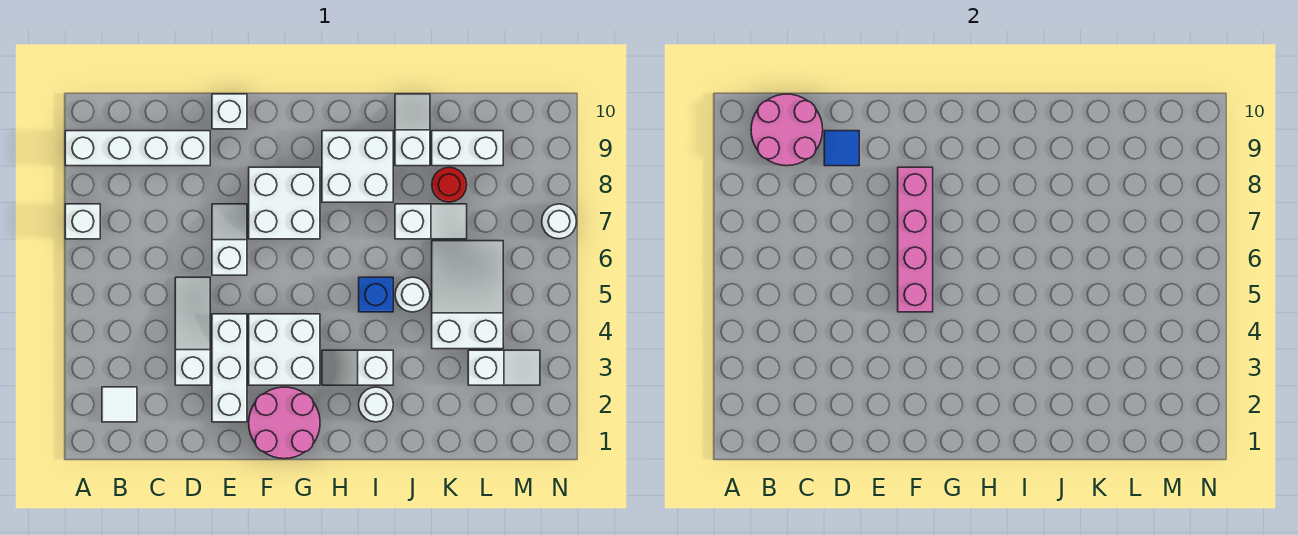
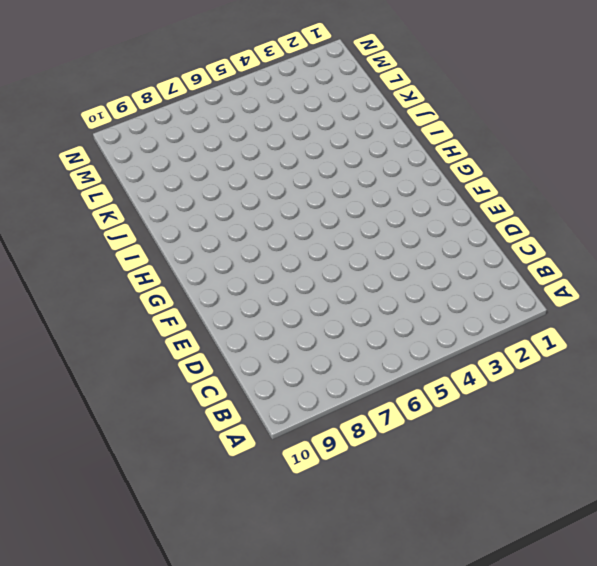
none -> white 1x1 brick [65,204,100,239]
none -> white 1x4 brick [65,131,210,166]
none -> white 1x1 tile [102,387,137,422]

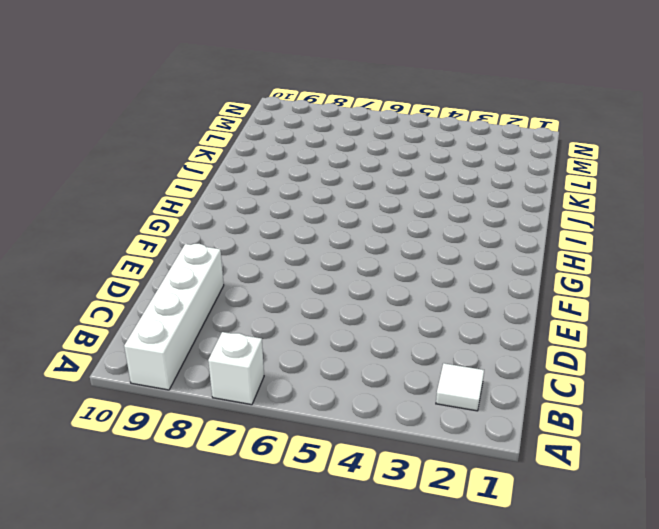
none -> white 1x3 slope [175,277,210,385]
none -> white 1x3 brick [212,314,247,422]
none -> white 1x2 slope [212,204,247,275]

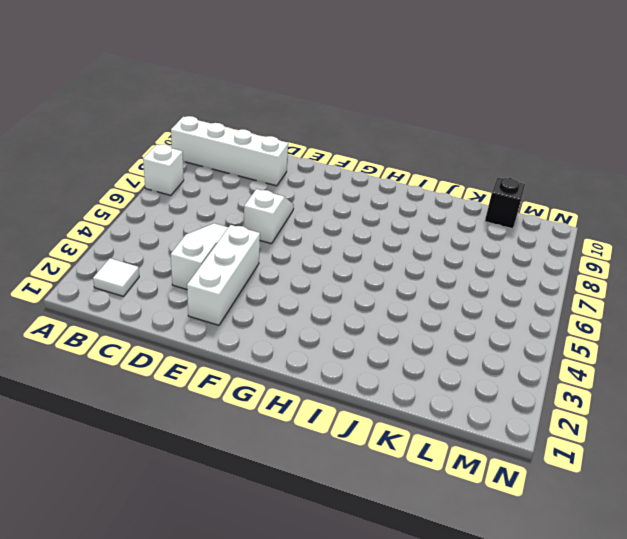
black 1x1 brick [485,177,525,229] -> none
none -> white 1x1 brick [212,94,247,129]
none -> pink 2x2 round brick [249,387,320,459]
none -> white 2x2 brick [249,314,320,385]

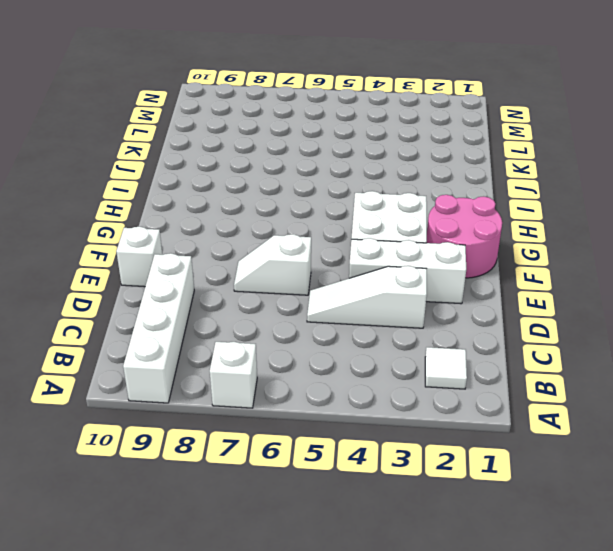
none -> white 2x2 brick [249,167,320,239]
none -> white 1x2 slope [322,350,393,385]
none -> white 2x2 brick [322,131,393,202]

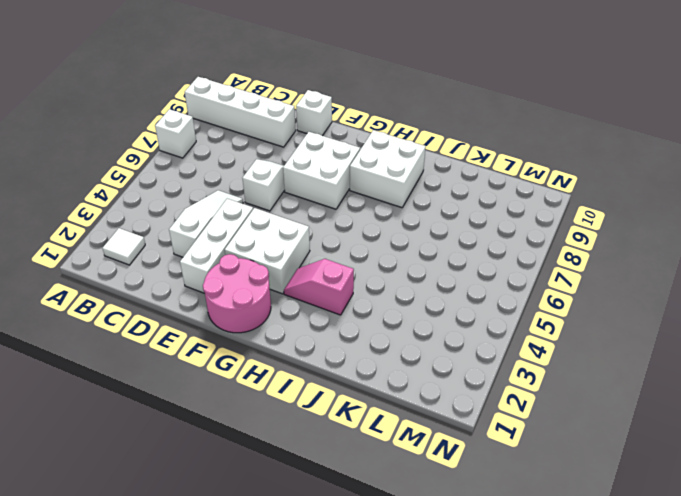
pink 1x2 slope [284,259,354,315] -> white 1x2 slope [322,350,393,385]
none -> white 1x1 round brick [359,387,393,422]
none -> blue 1x1 brick [359,277,393,312]
none -> white 1x1 round brick [395,277,430,312]

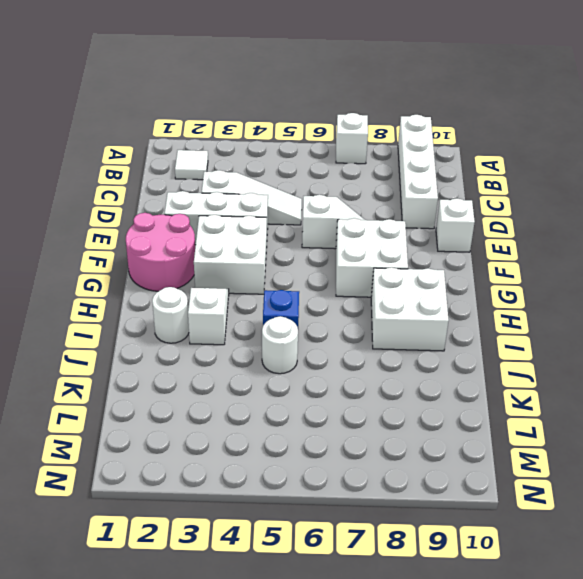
none -> white 1x2 slope [395,204,467,239]
none -> white 1x2 slope [395,94,430,166]
none -> white 2x3 slope [432,241,503,349]

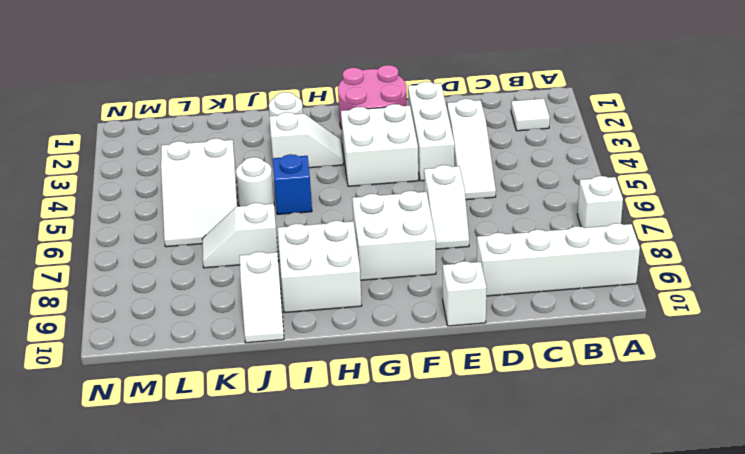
none -> red 1x1 round brick [432,167,467,202]
none -> white 1x2 brick [432,131,503,166]
none -> white 1x2 slope [468,350,540,385]

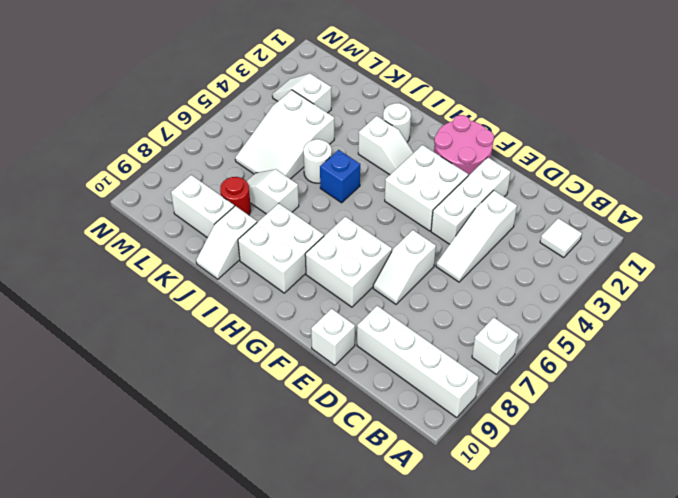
none -> white 1x1 round brick [542,204,576,239]
none -> pink 2x2 round brick [751,94,823,166]
none -> blue 1x1 tile [824,131,859,166]

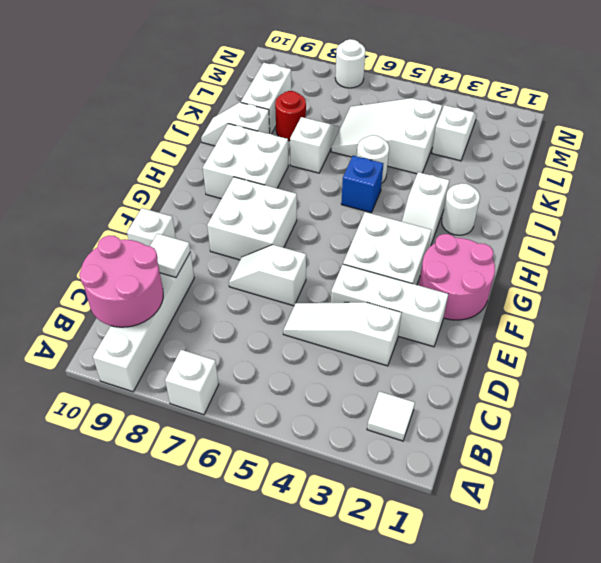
white 1x1 tile [150,234,190,277] -> blue 1x1 tile [824,131,859,166]
none -> pink 1x4 brick [898,167,933,312]

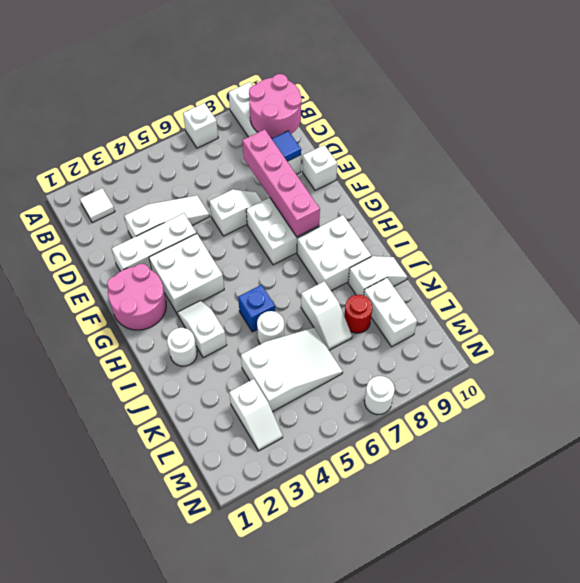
pink 1x4 brick [242,129,320,237] -> pink 1x4 brick turned to [898,167,933,312]

